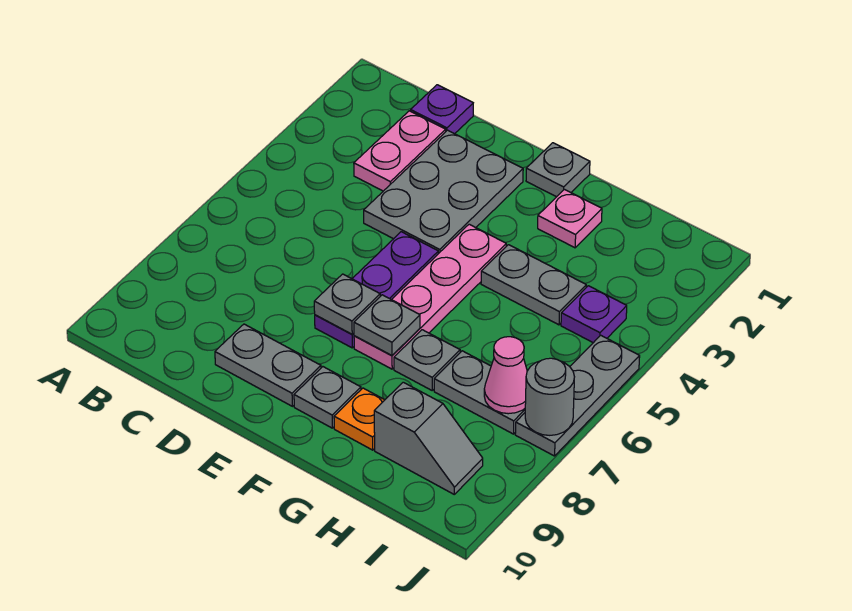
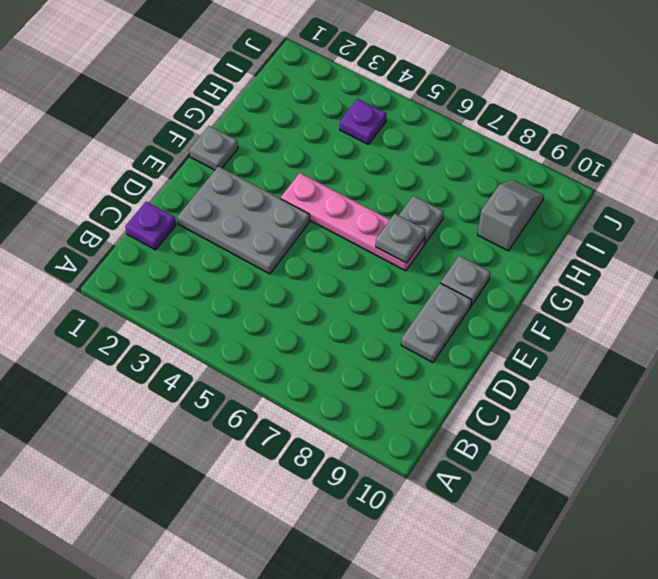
none -> pink 1x2 plate [354,111,446,191]
none -> purple 1x3 plate [315,232,438,348]
none -> pink 1x1 plate [538,189,602,248]

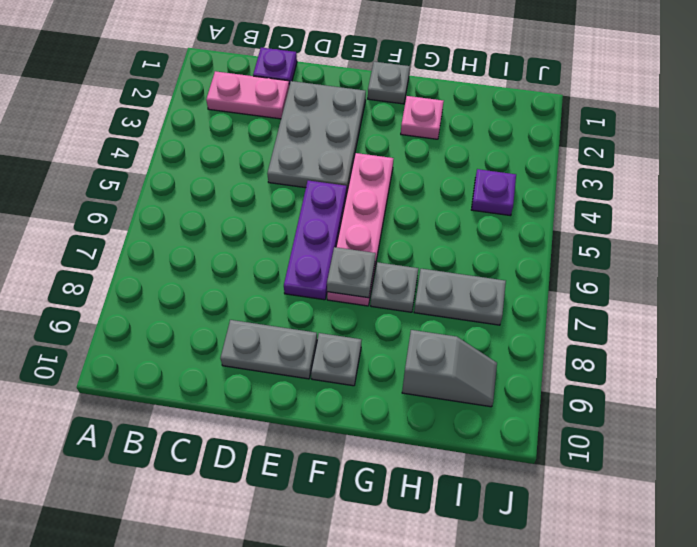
pink 1x2 plate [206,71,289,119] -> pink 1x2 plate turned to [354,111,446,191]
none -> grey 1x2 plate [481,245,586,325]
none -> orange 1x1 plate [334,388,384,450]
none -> grey 1x3 plate [515,335,640,456]

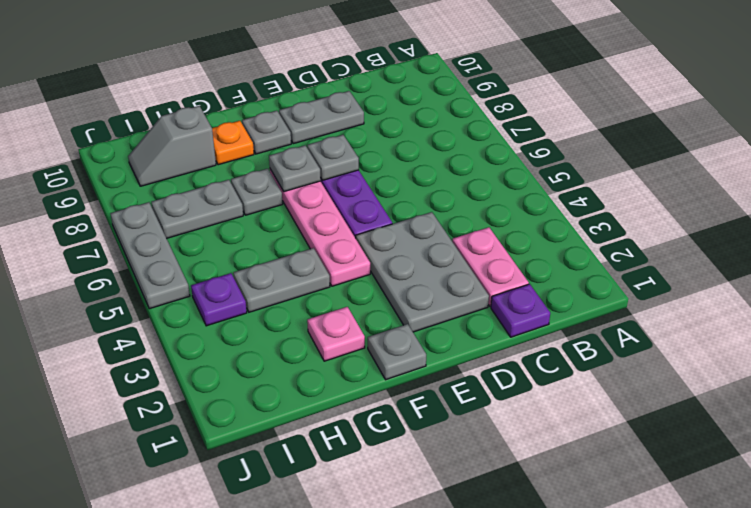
none -> pink 1x1 cone [484,337,527,414]
none -> grey 1x1 round brick [525,358,574,435]

